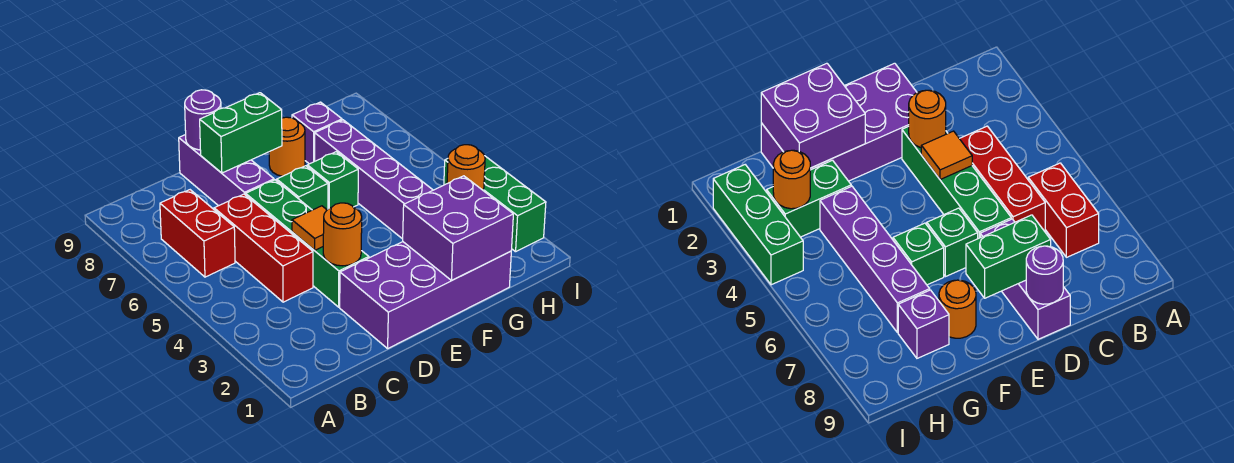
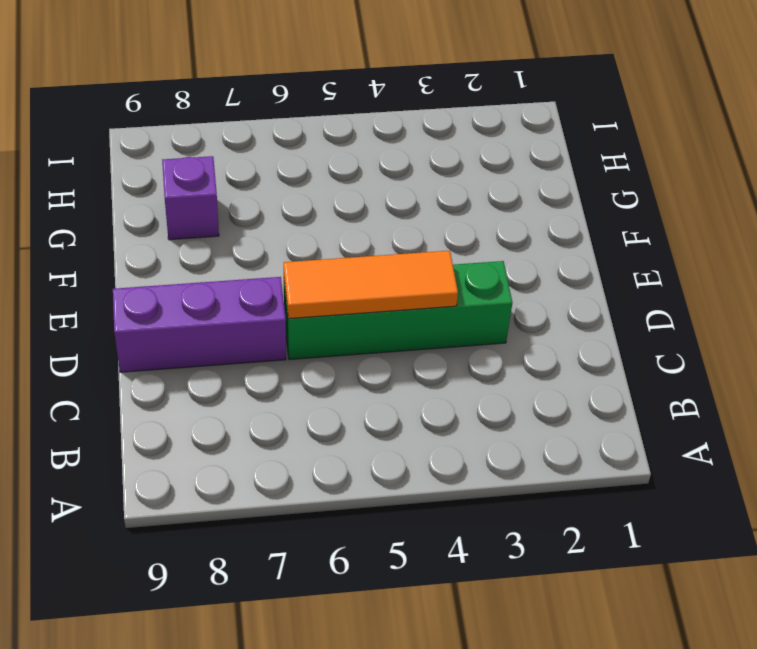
orange 1x3 tile [284,251,458,319] -> orange 1x1 tile [292,206,327,250]
none -> red 1x2 brick [160,190,235,277]
none -> red 1x3 brick [214,194,313,302]
none -> purple 2x4 brick [340,242,511,348]

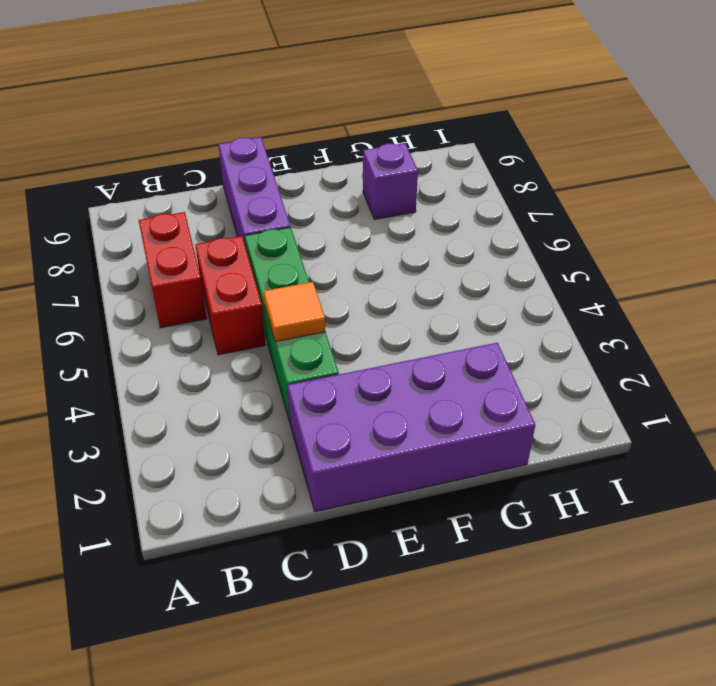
red 1x2 brick [195,236,265,355] -> red 1x3 brick [214,194,313,302]
none -> green 1x1 brick [277,166,328,210]
none -> green 1x1 brick [307,152,358,209]
none -> orange 1x1 round brick [269,117,305,176]

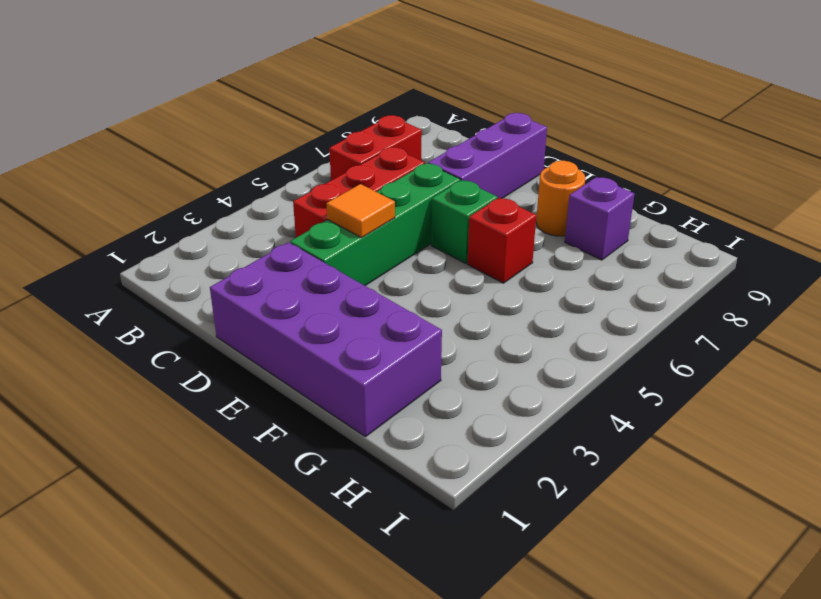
red 1x1 brick [467,198,536,283] -> green 1x1 brick [307,152,358,209]
none -> green 1x2 brick [767,160,851,237]
none -> purple 1x4 brick [315,120,433,239]
none -> green 1x3 brick [444,156,546,252]

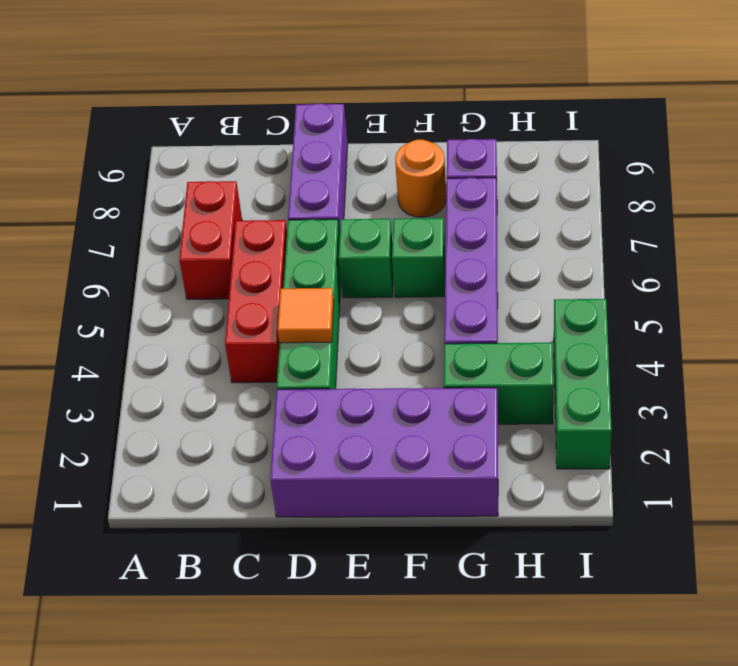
none -> orange 1x1 round brick [323,203,362,266]
none -> green 1x2 brick [200,93,282,173]
none -> purple 1x1 round brick [185,90,221,150]

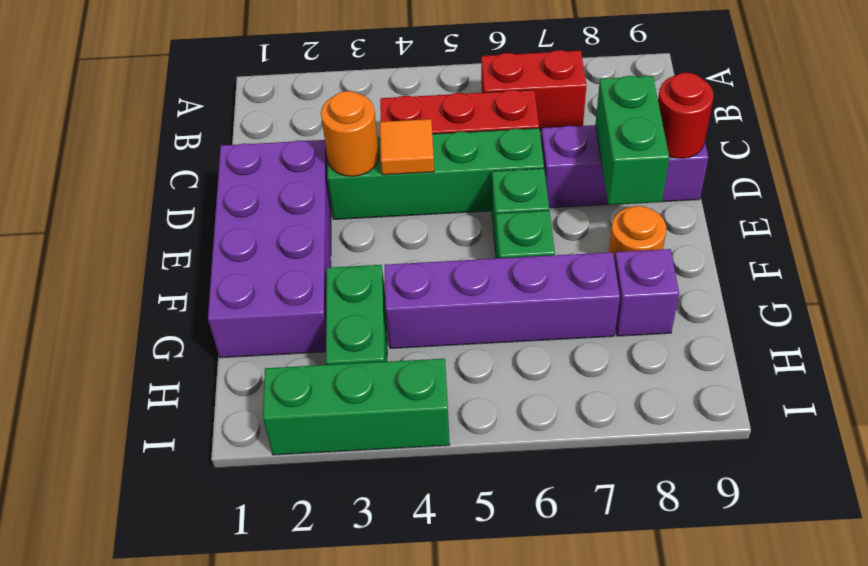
red 1x1 round brick [658,73,713,158] -> purple 1x1 round brick [185,90,221,150]
none -> purple 2x2 brick [403,176,513,280]
none -> orange 1x1 round brick [447,145,485,191]

